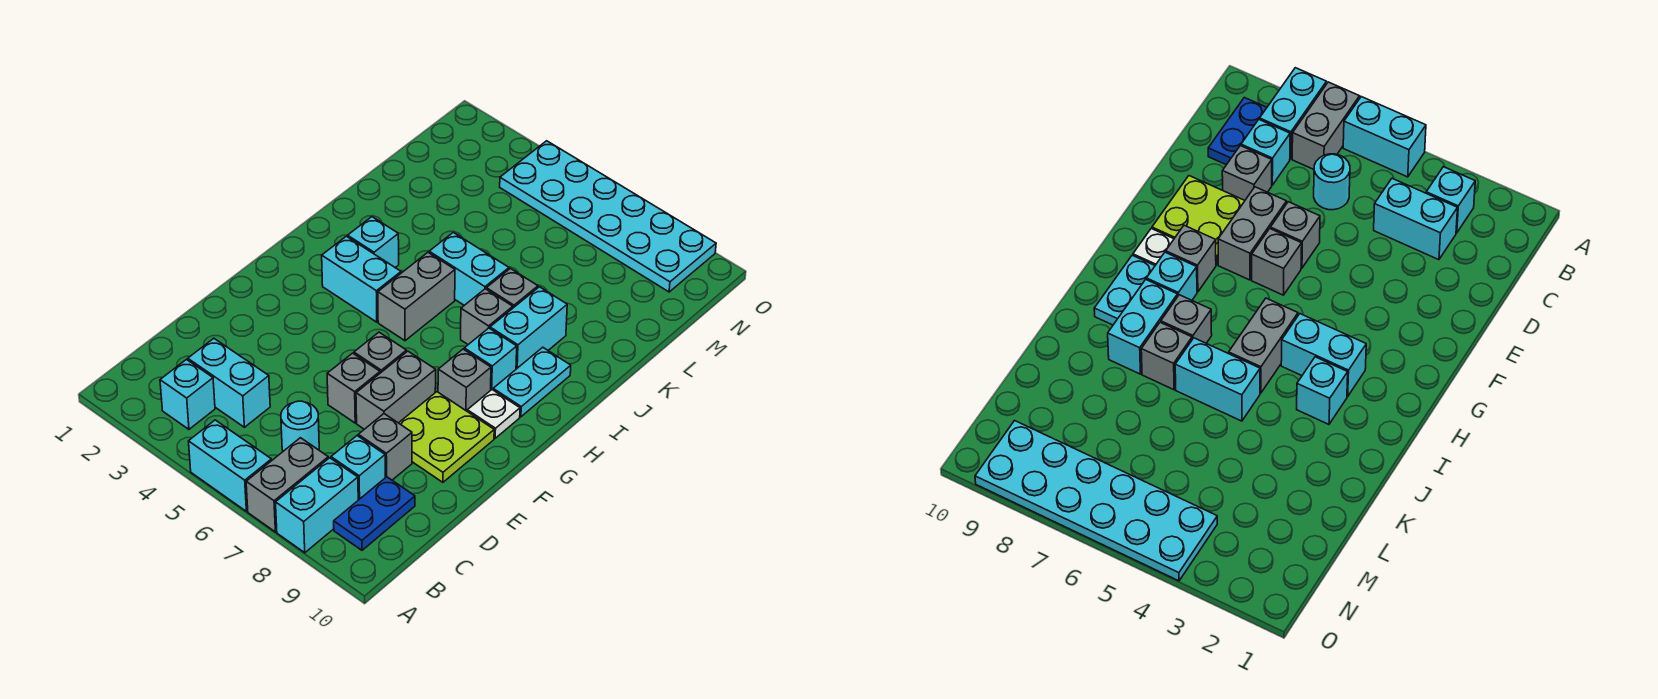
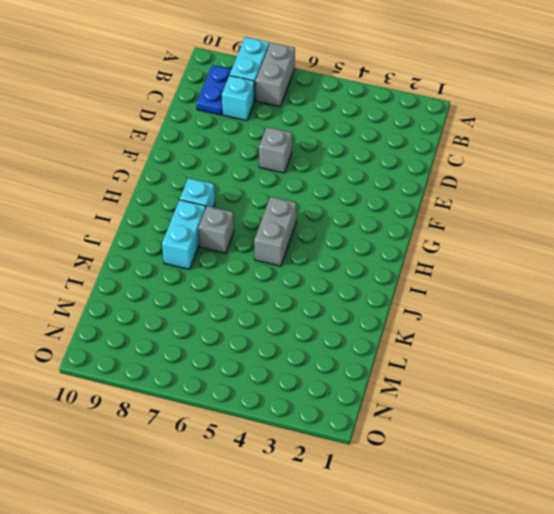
none -> cyan 1x2 brick [189,420,271,511]
none -> cyan 1x1 brick [160,360,215,429]
none -> cyan 1x2 brick [188,338,270,427]

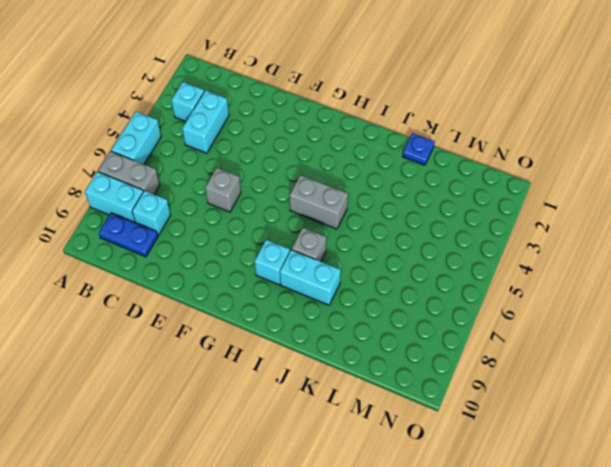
blue 1x1 plate [402,133,435,165] -> none
none -> cyan 1x1 round brick [281,401,319,451]
none -> grey 1x1 brick [358,414,412,480]
none -> grey 1x2 brick [356,351,436,429]

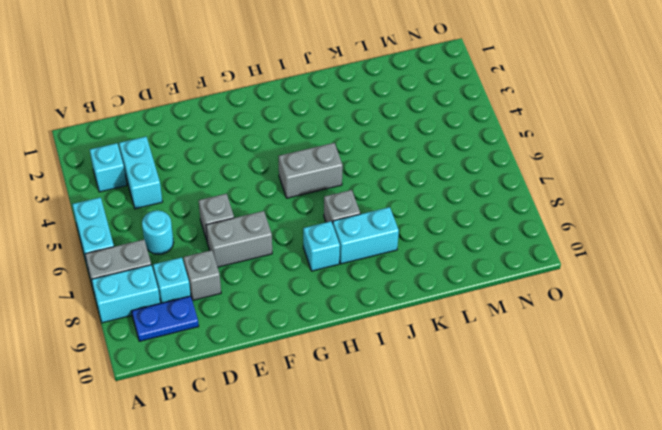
none -> lime 2x2 plate [399,392,494,482]
none -> grey 1x1 brick [354,332,406,373]
none -> grey 1x1 brick [438,349,491,411]

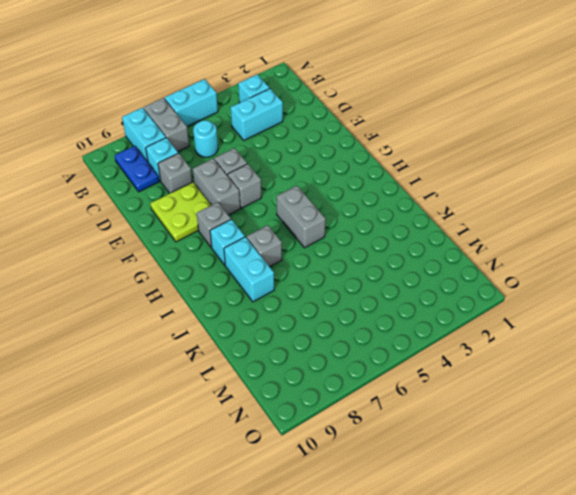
none -> white 1x1 plate [467,390,520,438]
none -> cyan 1x2 brick [322,236,401,322]
none -> cyan 1x2 plate [493,347,571,417]

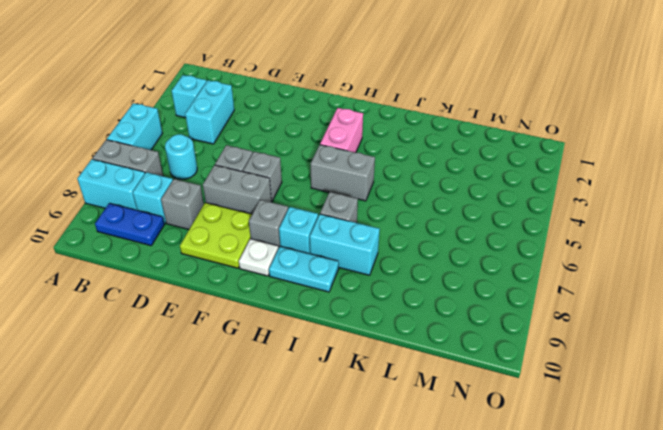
pink 1x2 brick [320,108,363,153] -> cyan 1x2 brick [322,236,401,322]
none -> cyan 1x1 brick [348,217,399,267]
none -> cyan 1x2 brick [429,232,509,305]
none -> grey 1x1 brick [486,269,538,308]

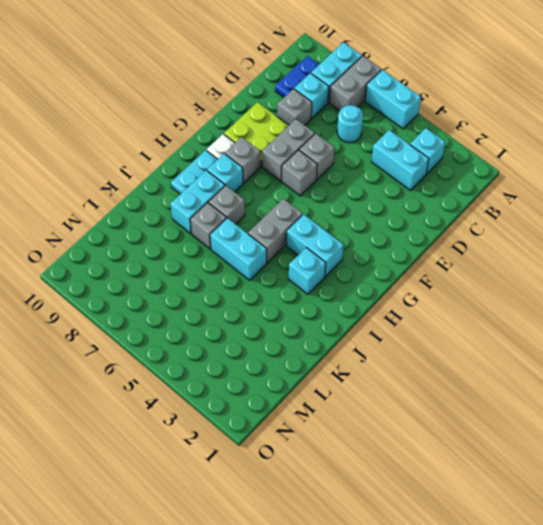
none -> cyan 2x6 plate [500,141,716,292]

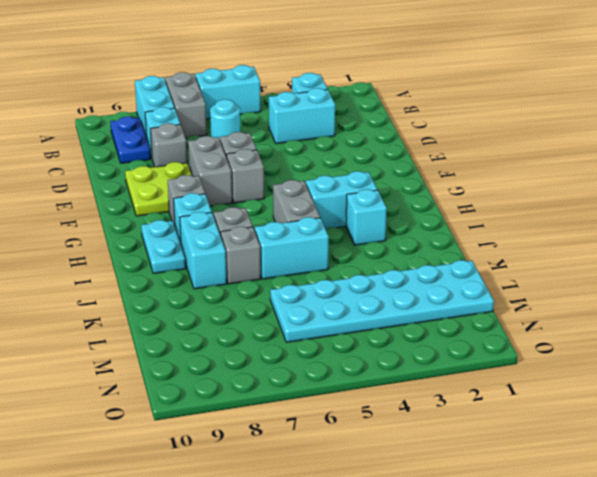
cyan 2x6 plate [270,260,494,342] -> cyan 2x6 plate moved to [500,141,716,292]
none -> white 1x1 plate [467,390,520,438]

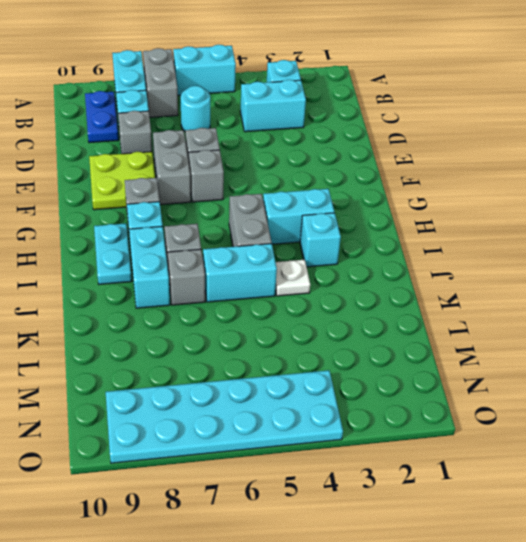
white 1x1 plate [275,260,310,296] -> white 1x1 plate moved to [467,390,520,438]

